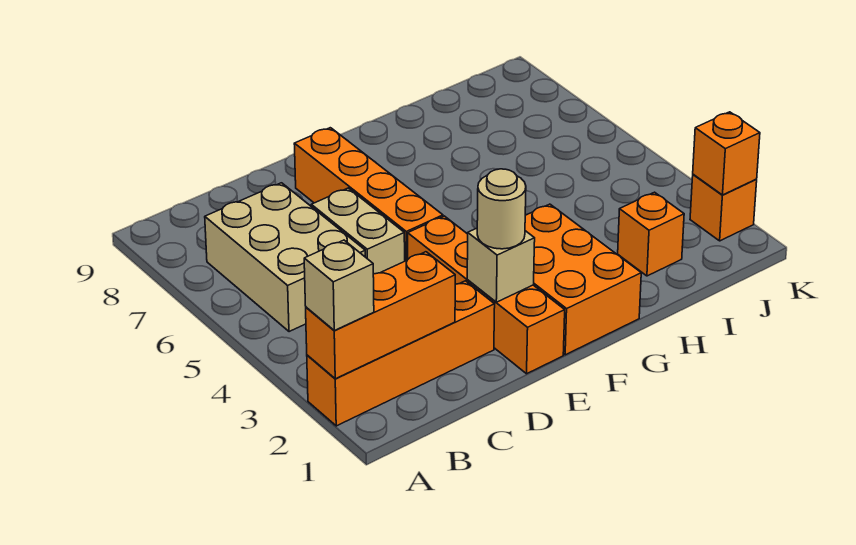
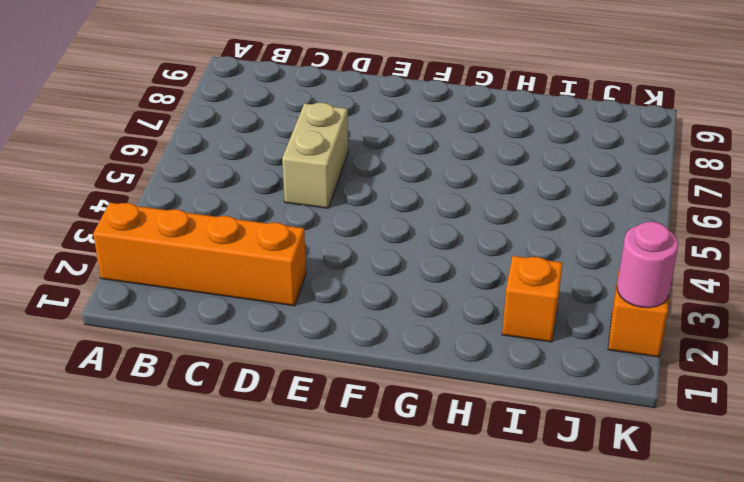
pink 1x1 round brick [617,222,678,308] -> orange 1x1 brick [693,112,760,195]
none -> tan 2x3 brick [205,183,365,332]
none -> orange 1x4 brick [408,216,565,374]
none -> orange 1x4 brick [294,128,443,261]

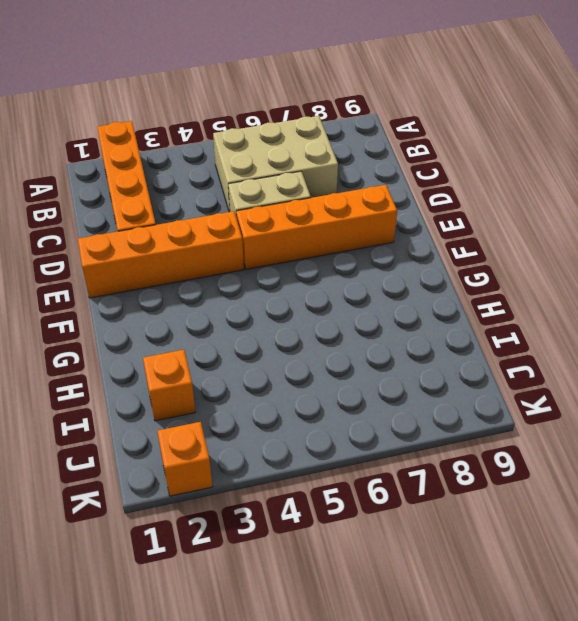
none -> orange 2x3 brick [525,204,641,355]
none -> orange 1x3 brick [306,252,455,379]
none -> tan 1x1 brick [467,228,535,302]

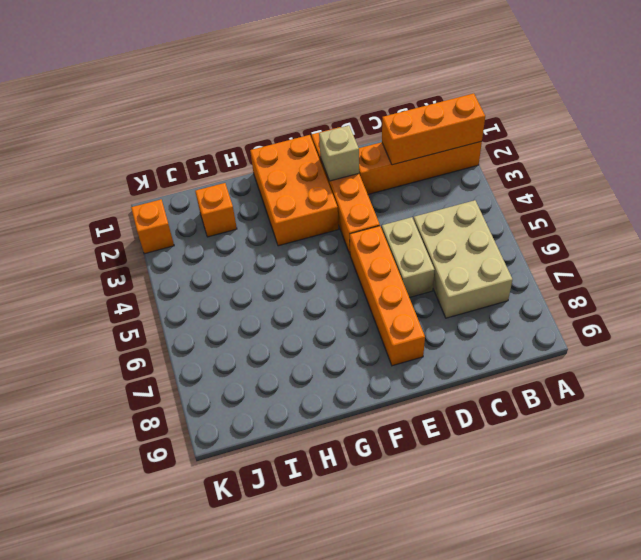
none -> orange 1x1 brick [693,112,760,195]
none -> tan 1x1 brick [304,240,374,330]
none -> tan 1x1 round brick [477,169,526,249]

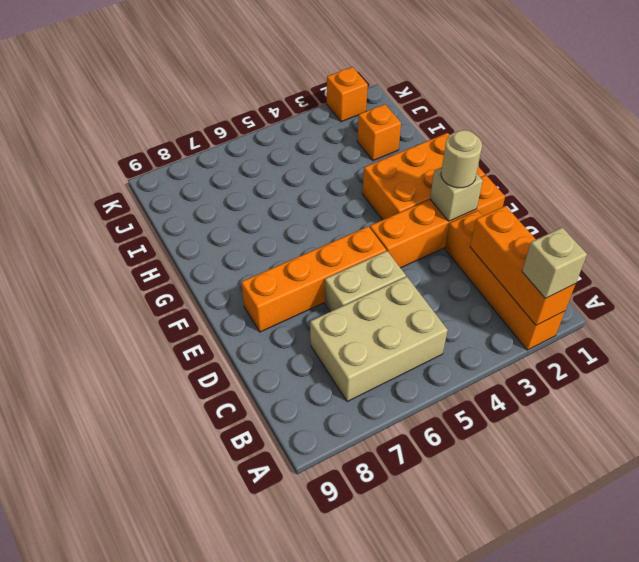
none -> orange 1x1 brick [693,112,760,195]

